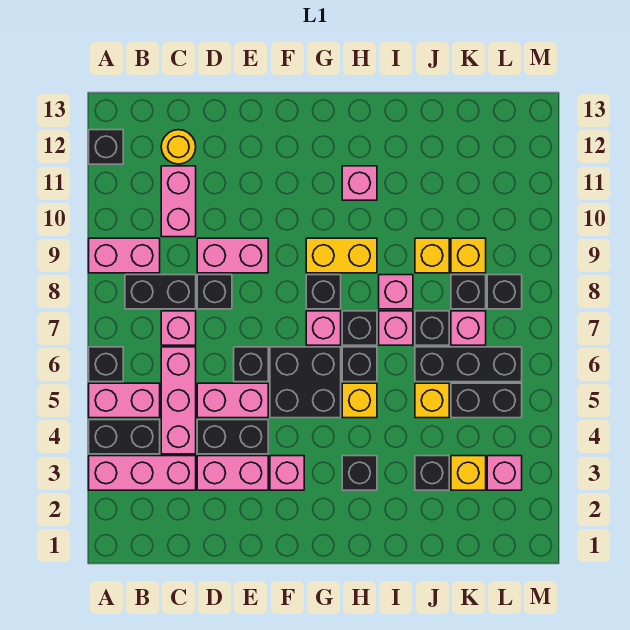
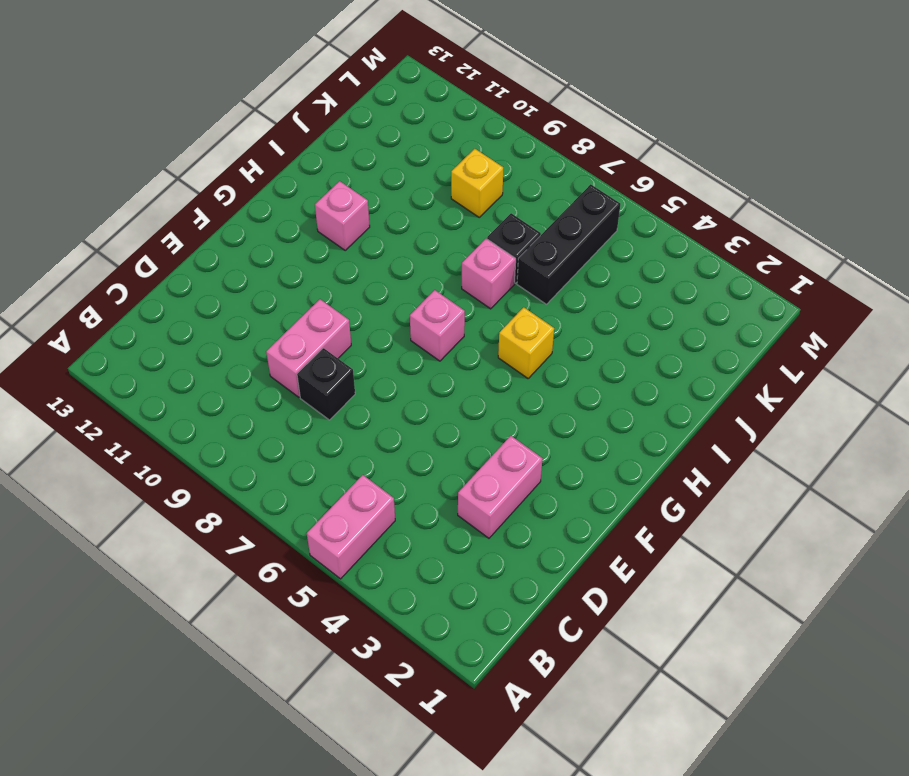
none -> pink 1x3 brick [89,456,196,490]
none -> black 1x2 brick [89,420,160,454]
none -> black 1x1 brick [89,347,123,382]
none -> pink 1x2 brick [89,238,160,273]

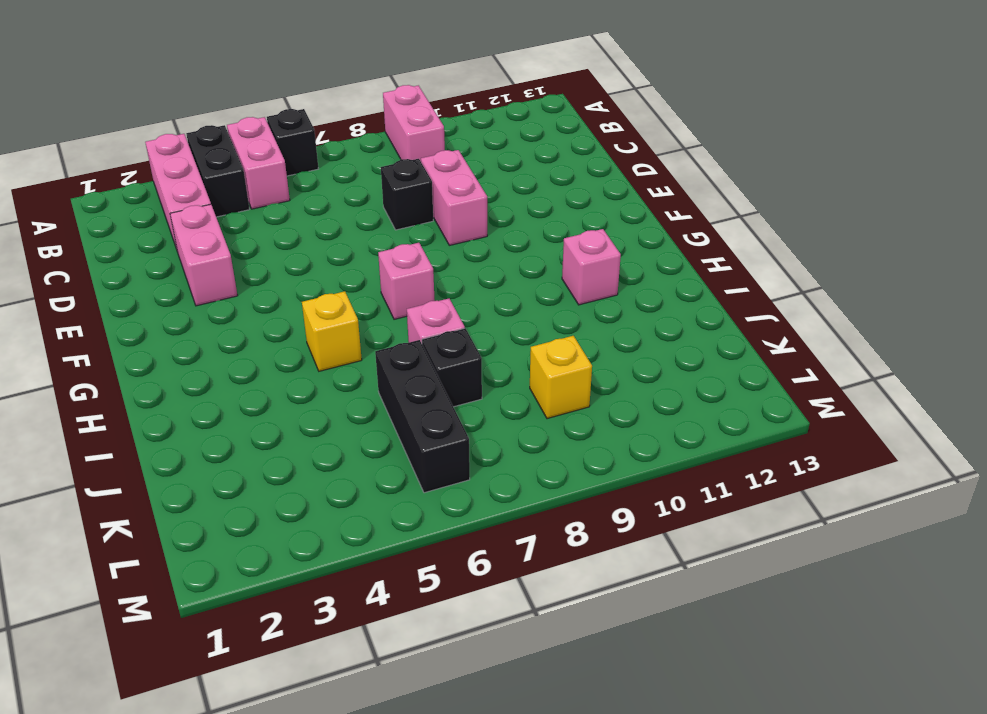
none -> black 1x1 brick [89,130,123,164]
none -> black 1x2 brick [125,275,196,309]
none -> pink 1x3 brick [161,347,196,454]
none -> pink 1x1 brick [161,311,196,345]

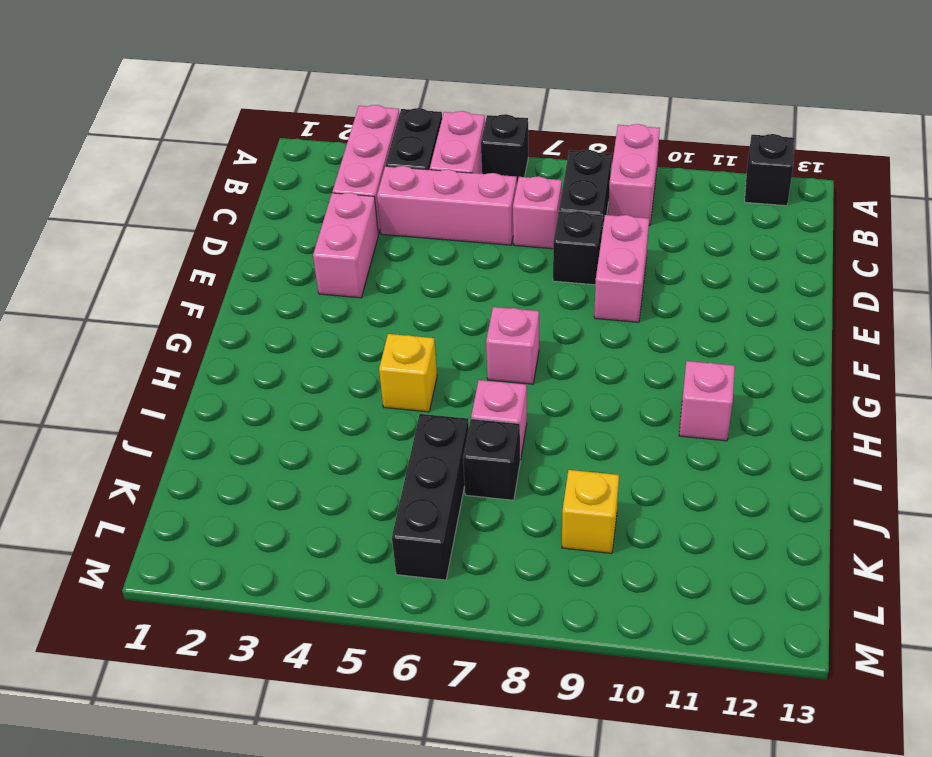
none -> pink 1x2 brick [161,166,196,237]
none -> yellow 1x1 round brick [161,130,196,164]
none -> black 1x2 brick [197,420,268,454]
none -> pink 1x2 brick [197,383,268,418]

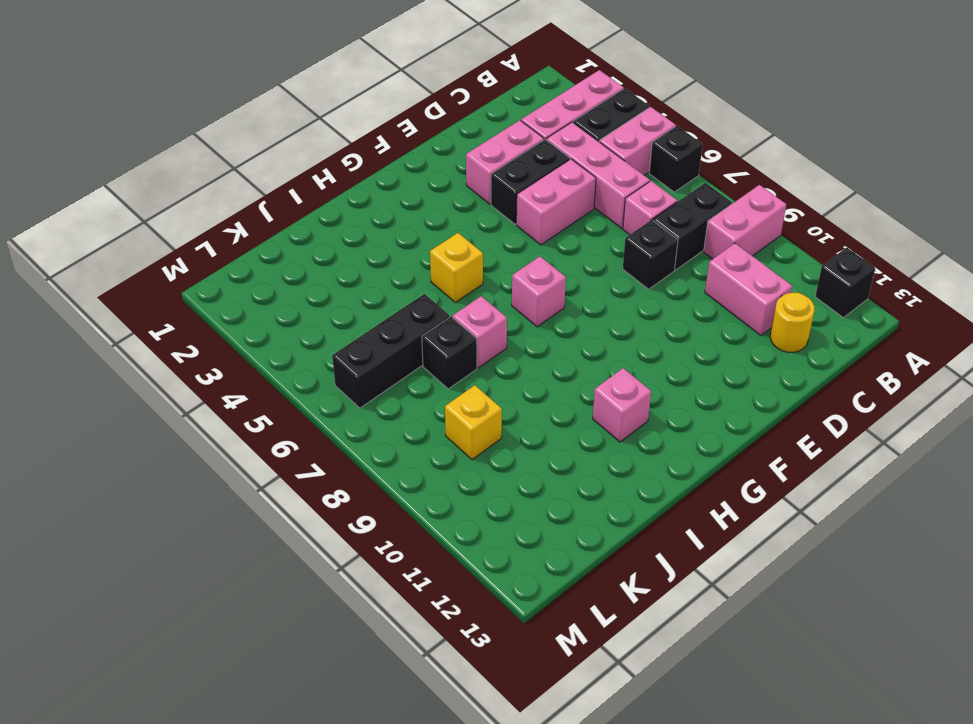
none -> pink 1x2 brick [197,238,268,273]
none -> black 1x1 brick [234,347,268,382]
none -> pink 1x1 brick [270,456,304,490]
none -> black 2x2 brick [270,347,341,418]

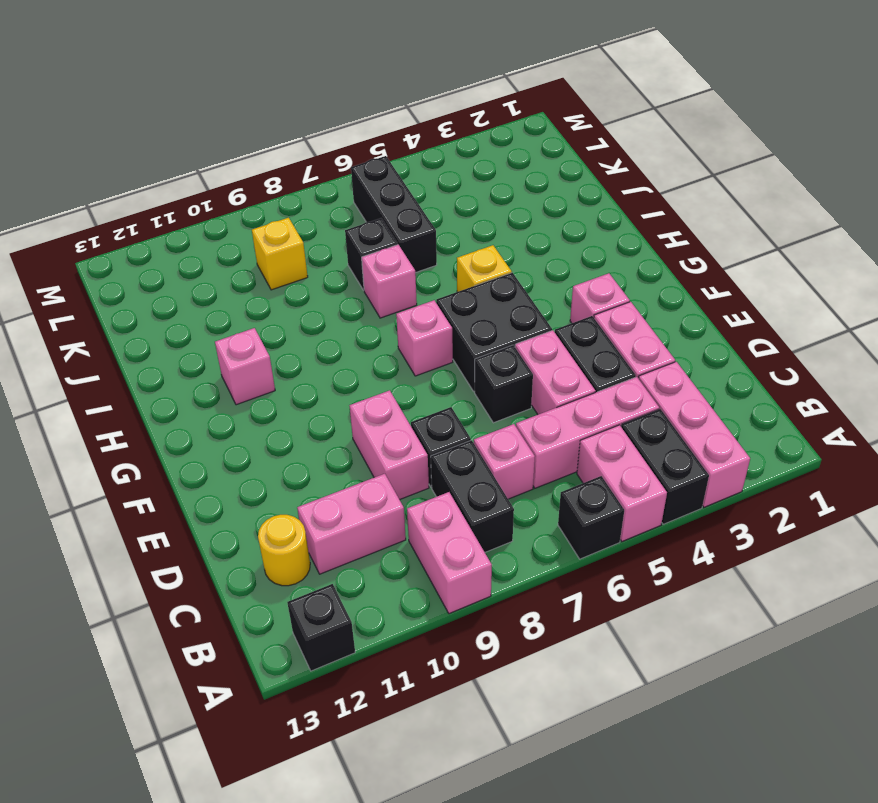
none -> black 1x1 brick [306,275,341,309]
none -> yellow 1x2 brick [306,238,377,273]
none -> black 1x1 brick [342,456,377,490]
none -> black 1x1 brick [342,347,377,382]

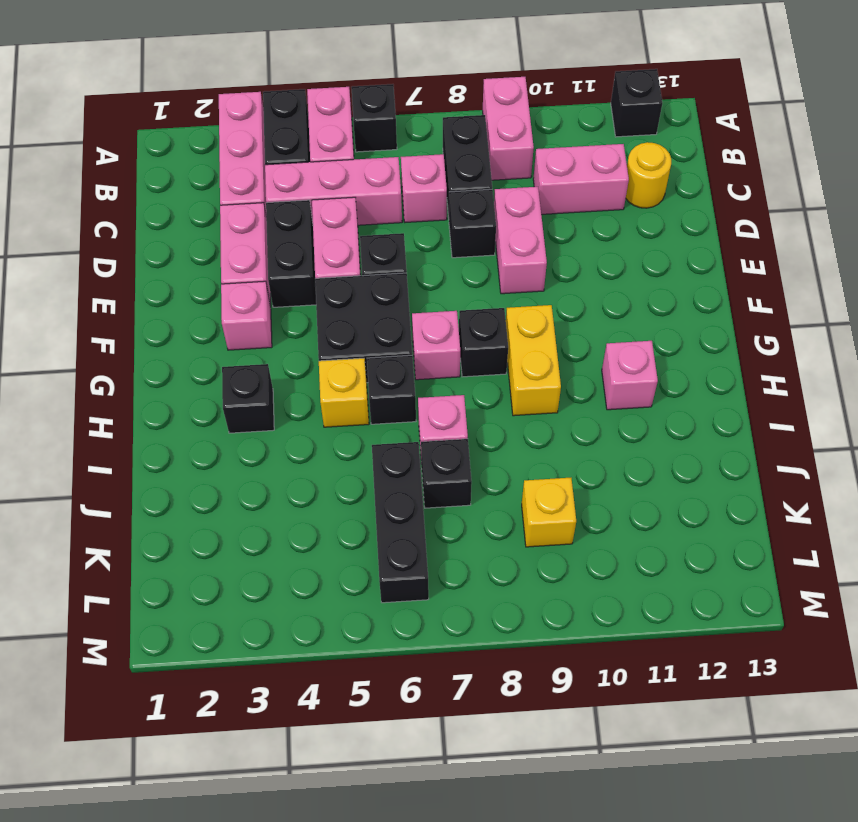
none -> black 1x1 brick [342,311,377,345]
none -> pink 1x1 brick [379,275,413,309]
none -> black 1x1 brick [415,456,449,490]
none -> yellow 1x1 brick [415,383,449,418]

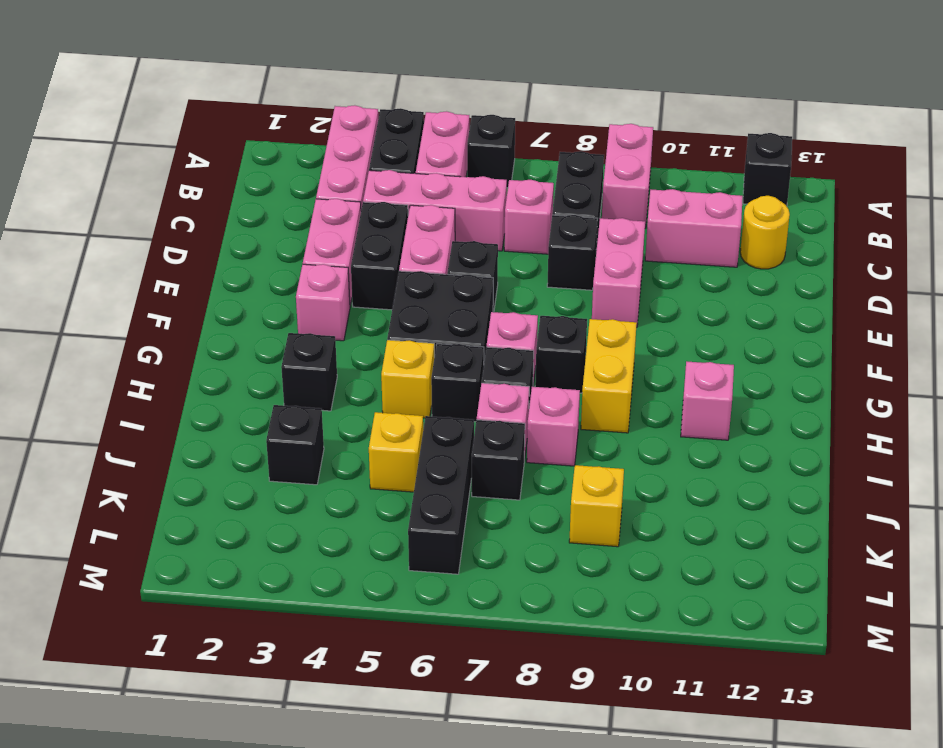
none -> yellow 1x1 brick [415,238,449,273]
none -> yellow 1x1 brick [451,456,486,490]
none -> black 1x2 brick [451,383,522,418]
none -> pink 1x1 brick [451,311,486,345]

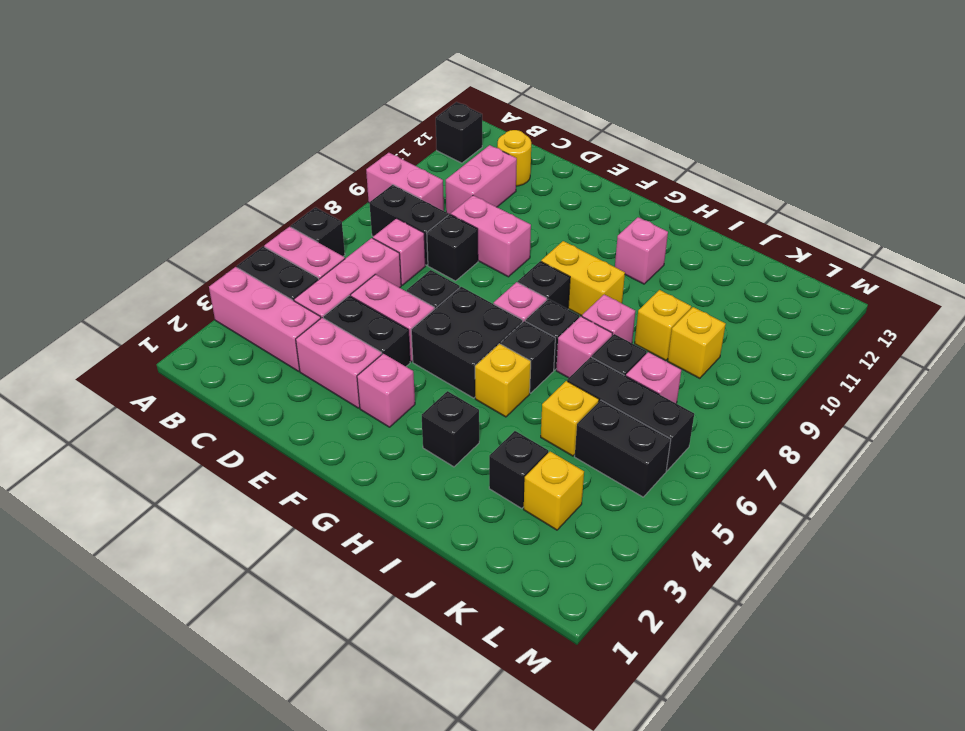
none -> black 1x1 brick [451,275,486,309]
none -> pink 1x1 brick [487,456,522,490]
none -> black 1x1 brick [487,275,522,309]

